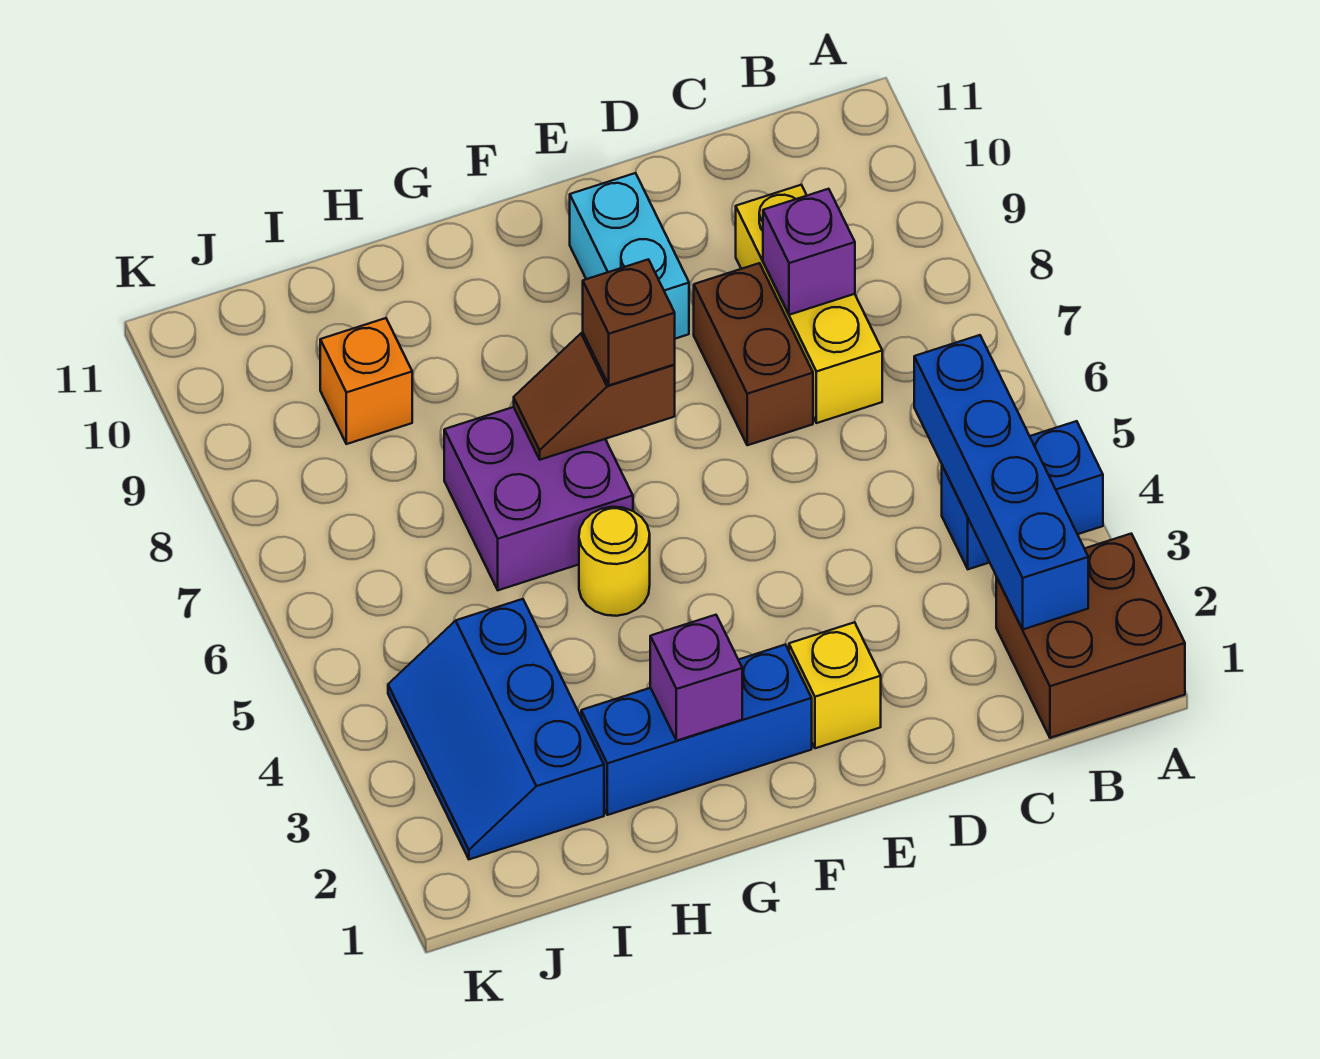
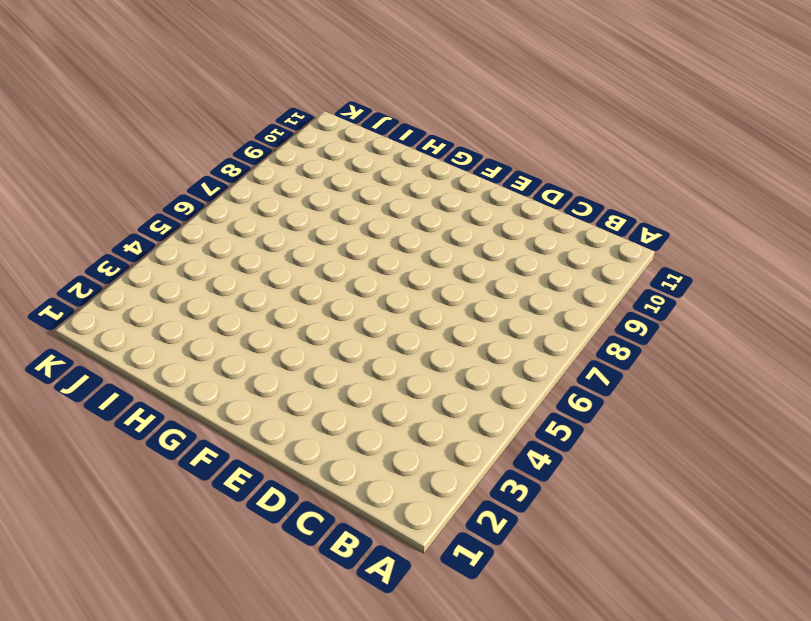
none -> brown 2x2 brick [996,534,1185,738]
none -> blue 1x2 brick [942,421,1103,569]
none -> yellow 1x3 brick [736,185,882,423]

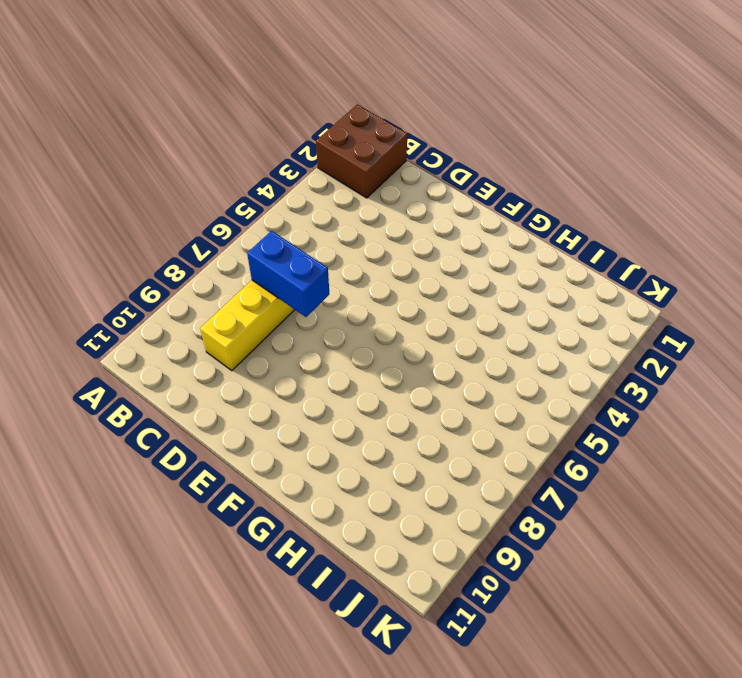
blue 1x2 brick [247,231,329,317] -> blue 1x2 brick moved to [942,421,1103,569]
none -> brown 1x2 brick [694,263,813,445]
none -> yellow 1x1 brick [789,622,881,748]
none -> cyan 1x2 brick [570,173,689,339]

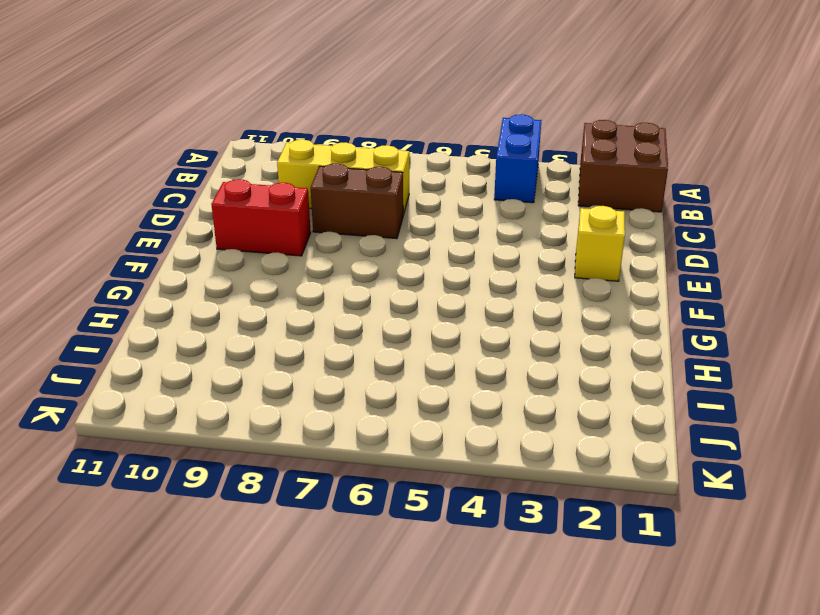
red 1x2 brick [211,179,311,256] -> cyan 1x2 brick [570,173,689,339]
none -> blue 1x3 brick [581,644,812,815]
none -> yellow 1x1 round brick [579,507,650,616]
none -> purple 2x2 brick [444,407,633,590]

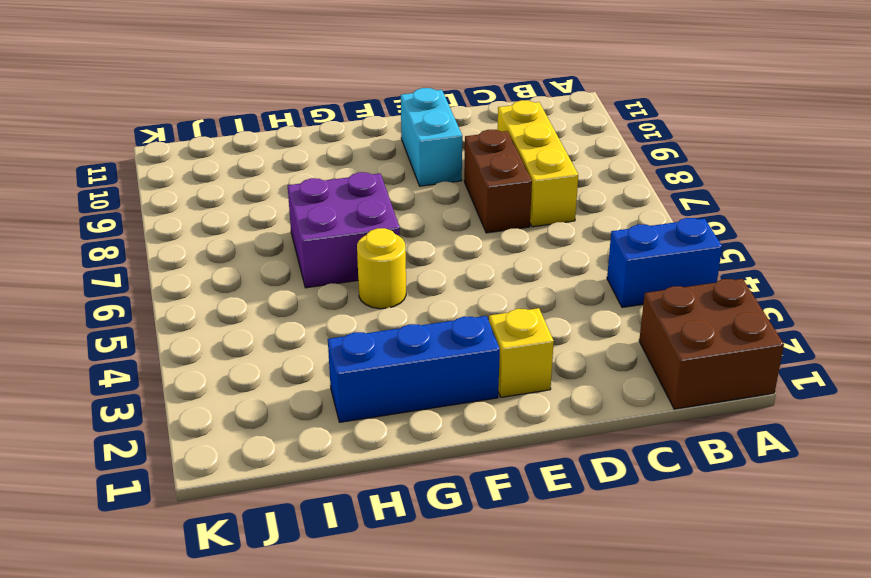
none -> blue 2x3 slope [388,599,604,859]
none -> orange 1x1 brick [320,318,412,444]
none -> blue 1x4 brick [914,335,1088,629]

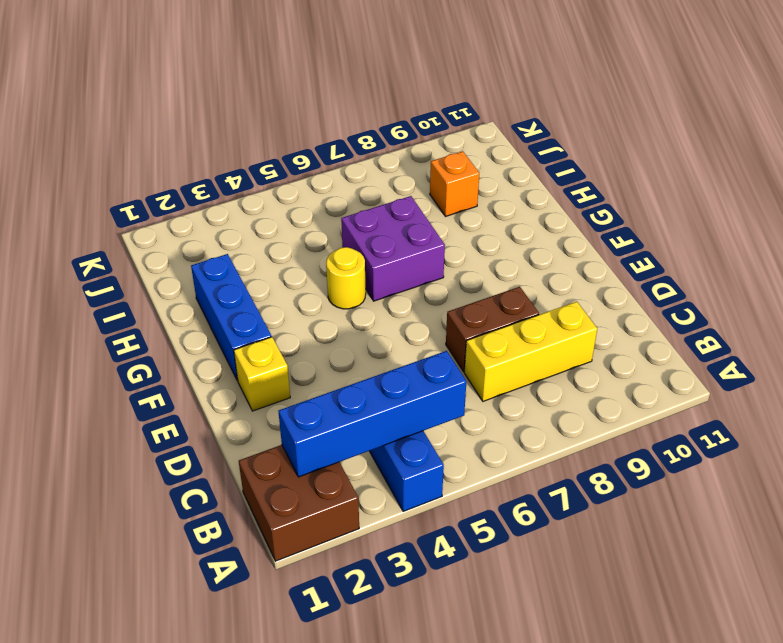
none -> cyan 1x2 brick [570,173,689,339]
none -> blue 2x3 slope [388,599,604,859]
none -> purple 1x1 brick [763,189,855,315]

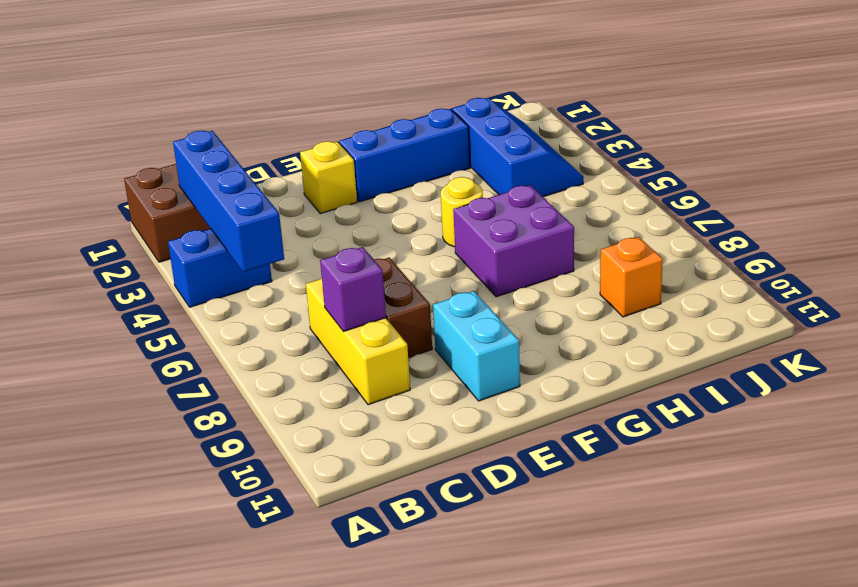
none -> brown 1x2 slope [514,333,675,460]
none -> purple 1x1 brick [650,615,742,740]
none -> brown 1x1 brick [583,259,675,385]

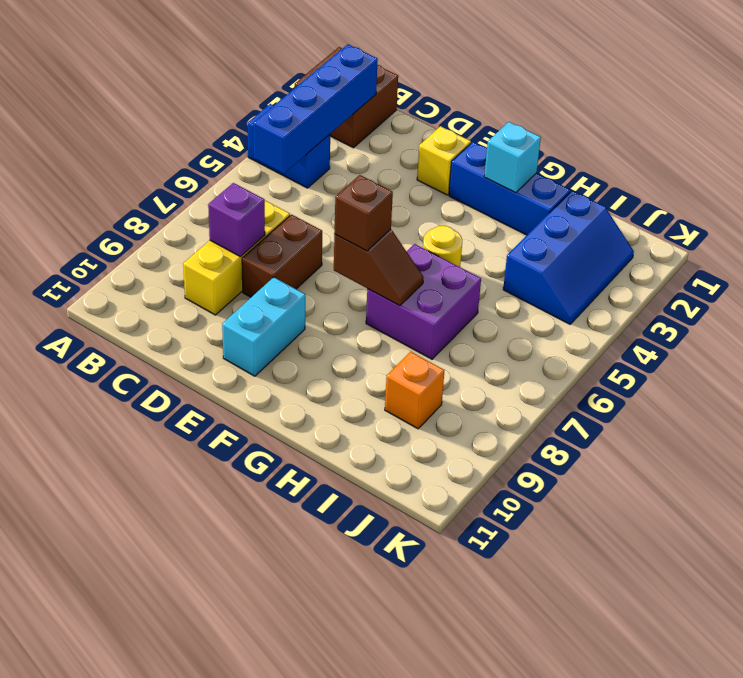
cyan 1x1 brick [484,122,541,193] -> purple 1x1 brick [650,615,742,740]

